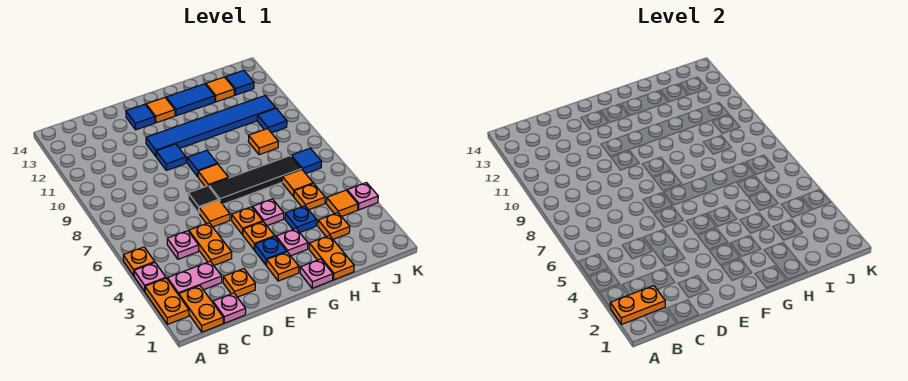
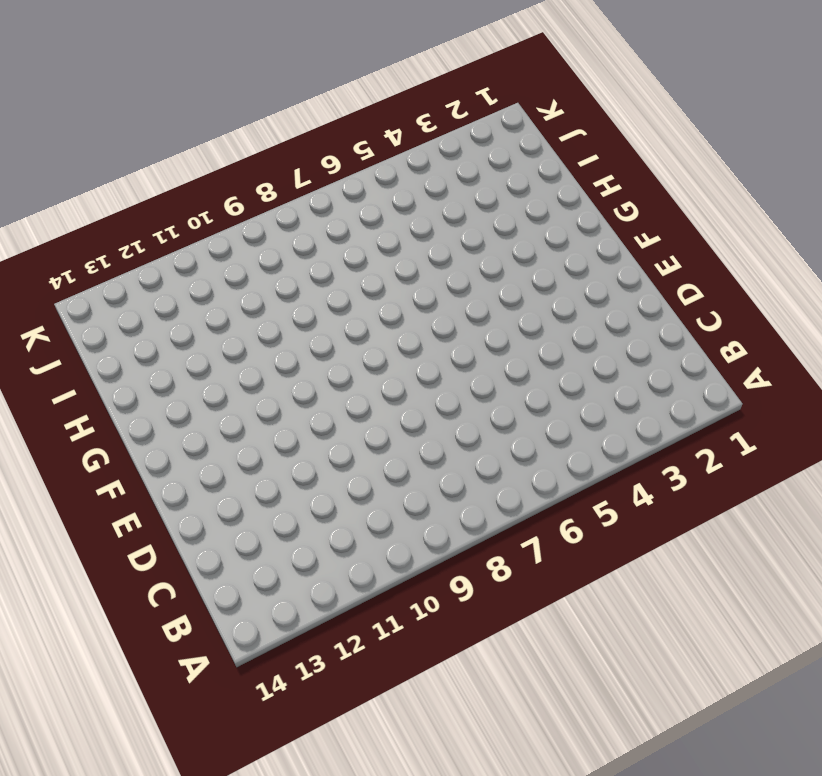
none -> orange 1x2 plate [145,278,189,325]
none -> pink 1x1 plate [134,263,166,292]
none -> orange 1x1 plate [123,247,155,276]
none -> orange 1x2 plate [179,286,223,332]

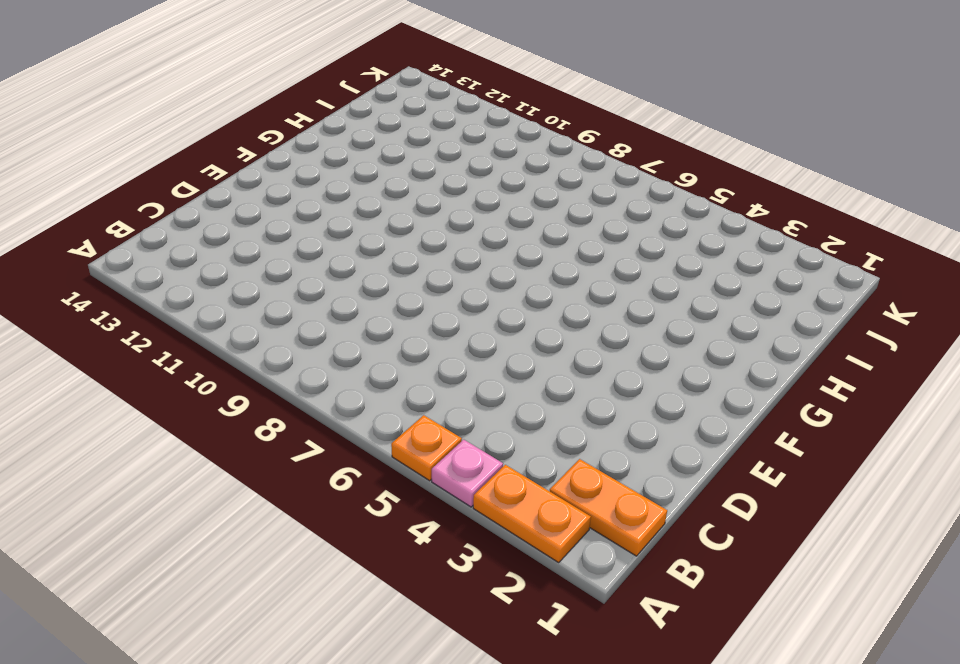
none -> pink 1x2 plate [167,261,222,295]
none -> pink 1x1 plate [213,293,246,323]
none -> pink 1x1 plate [167,231,199,259]
none -> orange 1x1 plate [223,269,255,297]

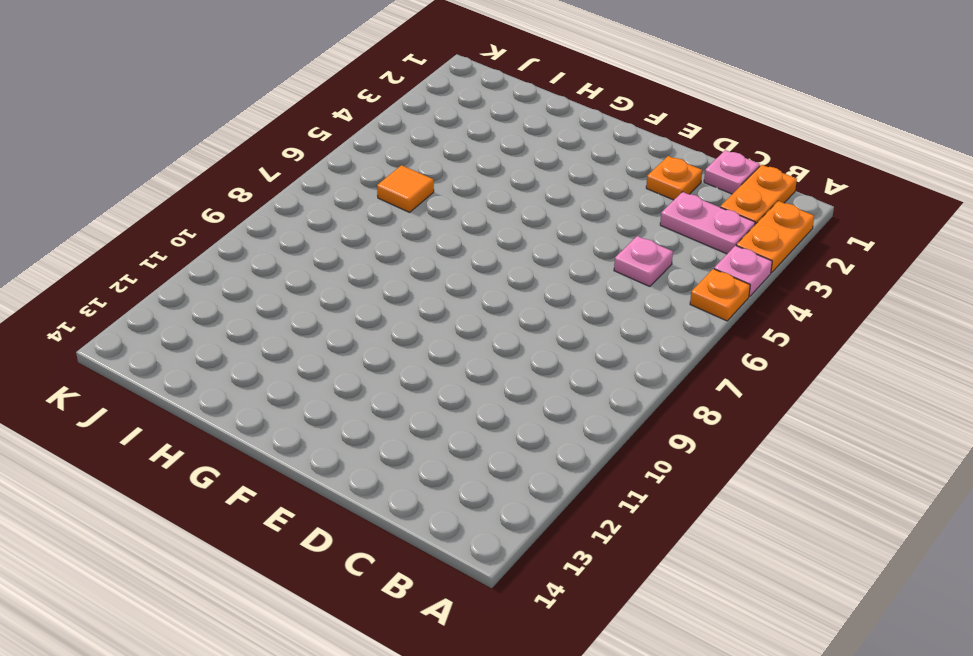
none -> orange 1x2 plate [189,223,232,265]
none -> orange 1x1 tile [199,200,230,227]
none -> black 1x1 tile [188,186,219,213]
none -> blue 1x1 tile [156,144,186,170]

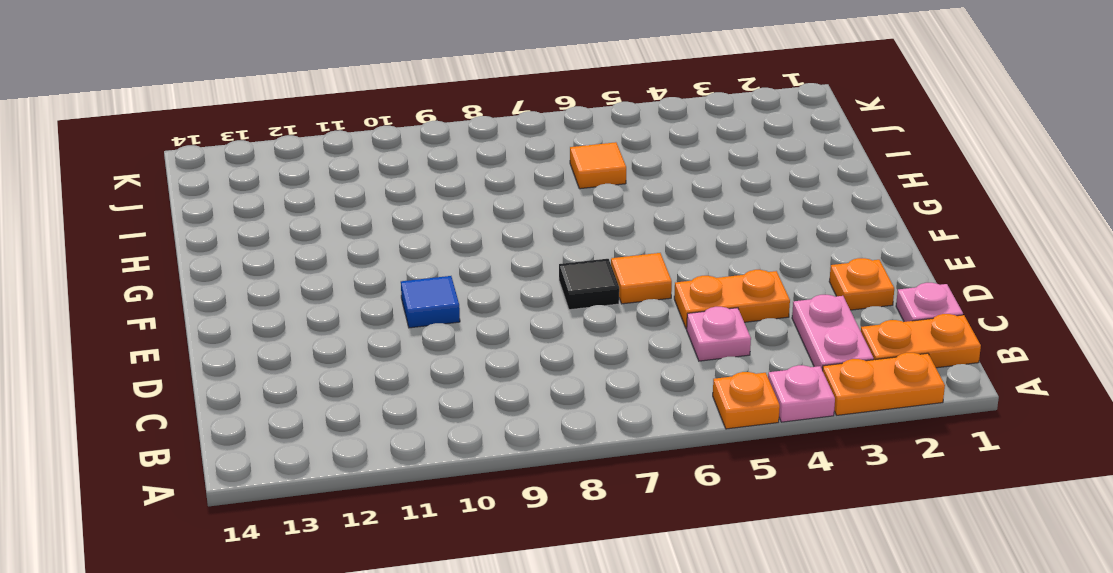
none -> blue 1x6 tile [146,96,276,156]
none -> blue 1x1 tile [126,104,155,130]
none -> orange 1x1 plate [267,252,299,281]
none -> blue 1x1 plate [255,237,287,265]

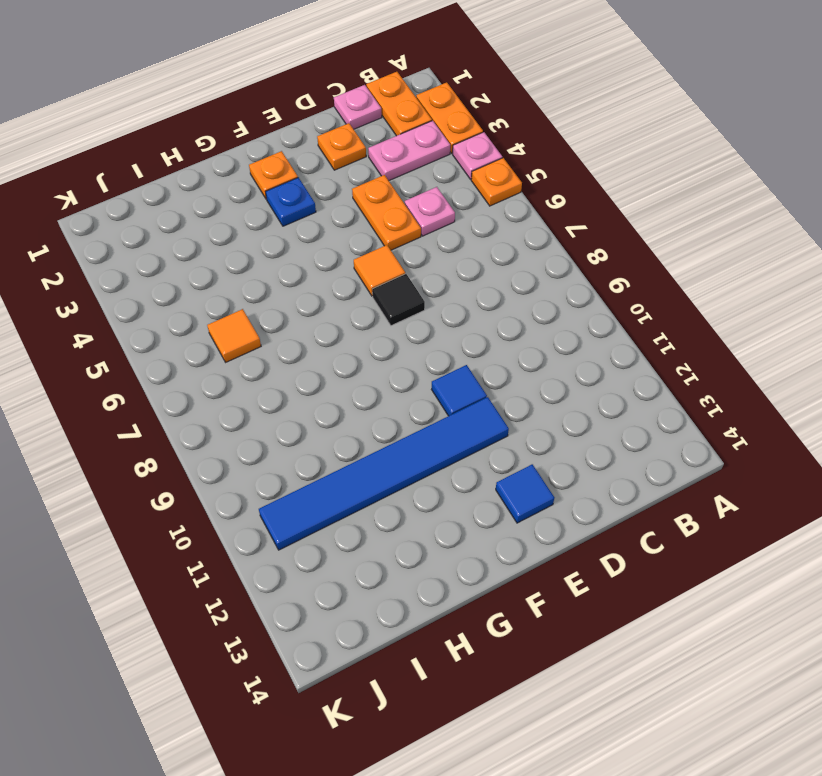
none -> orange 1x1 plate [243,222,275,250]
none -> orange 1x1 plate [232,207,263,235]
none -> black 1x4 tile [209,156,301,204]
none -> orange 1x1 tile [198,164,228,187]

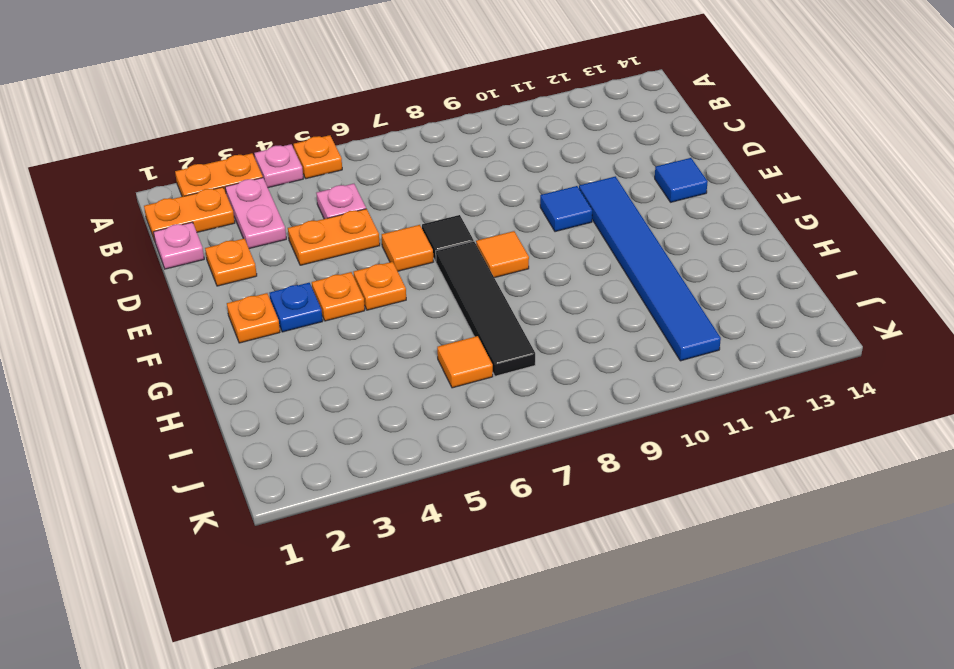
none -> blue 1x1 tile [187,150,217,177]
none -> orange 1x1 tile [146,98,175,123]
none -> pink 1x1 plate [300,259,333,288]
none -> pink 1x1 plate [276,229,308,256]

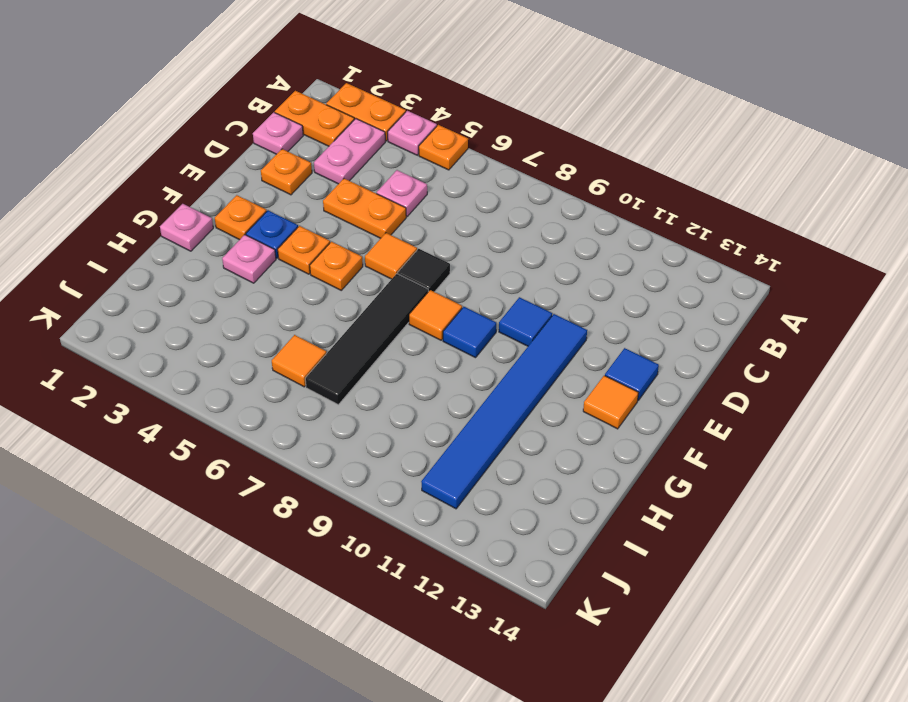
none -> pink 1x1 plate [253,199,284,226]
none -> blue 1x2 tile [166,84,215,116]
none -> orange 1x2 plate [309,235,354,280]
none -> blue 1x1 plate [285,206,317,232]

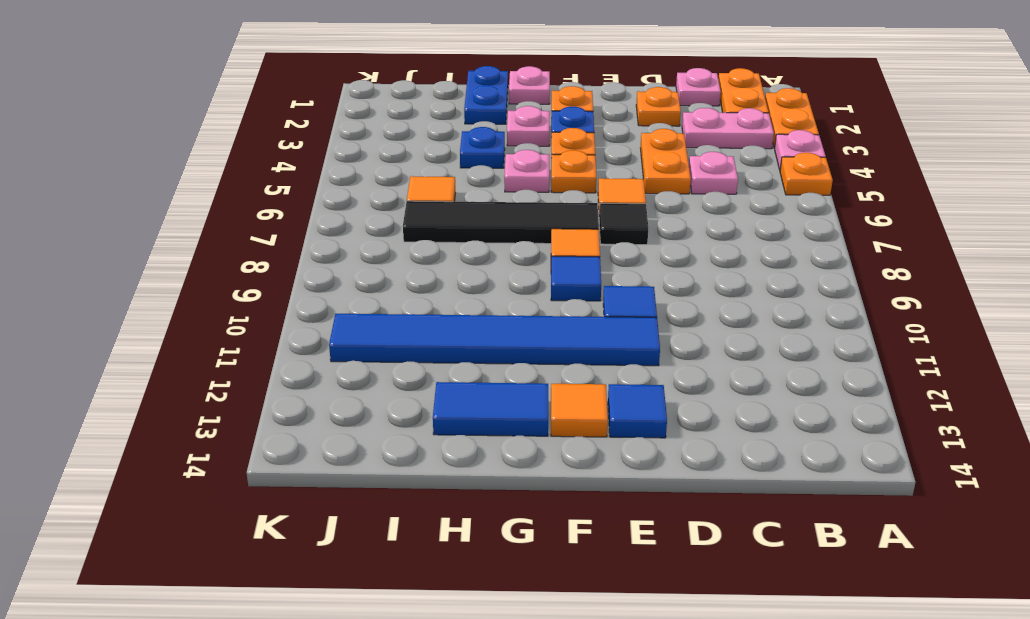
blue 1x2 plate [464,66,508,124] -> orange 1x2 plate [309,235,354,280]
none -> orange 1x1 plate [318,213,350,239]
none -> orange 1x1 plate [294,184,325,210]
none -> orange 1x1 tile [248,129,278,155]
none -> orange 1x1 tile [206,77,234,102]

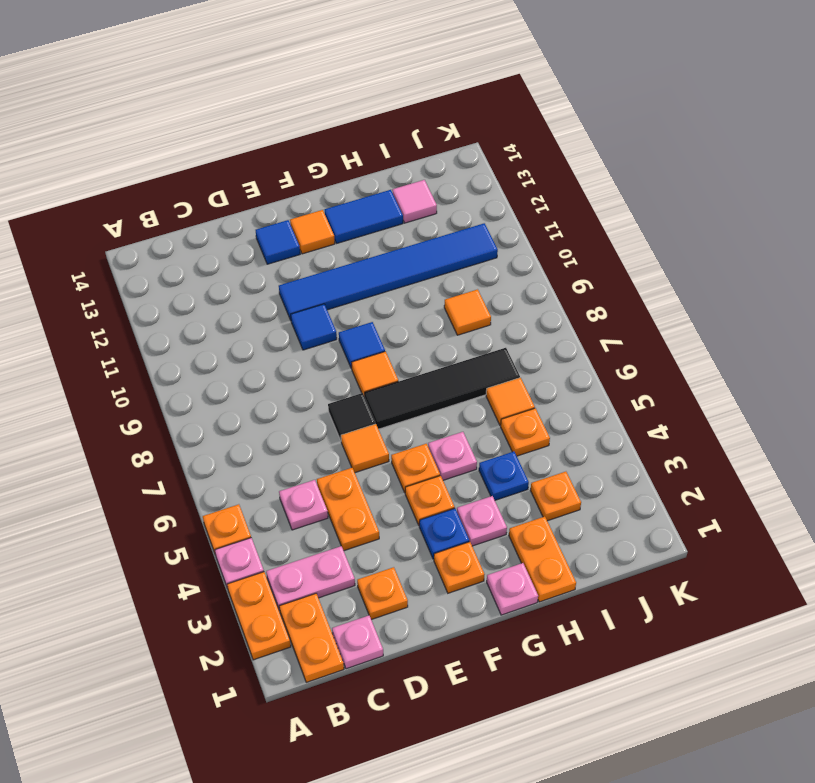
pink 1x1 tile [392,180,437,223] -> orange 1x1 tile [206,77,234,102]
none -> orange 1x1 tile [326,190,358,217]
none -> blue 1x1 tile [291,148,322,174]
none -> blue 1x1 tile [257,109,287,133]
none -> blue 1x1 tile [225,70,254,95]

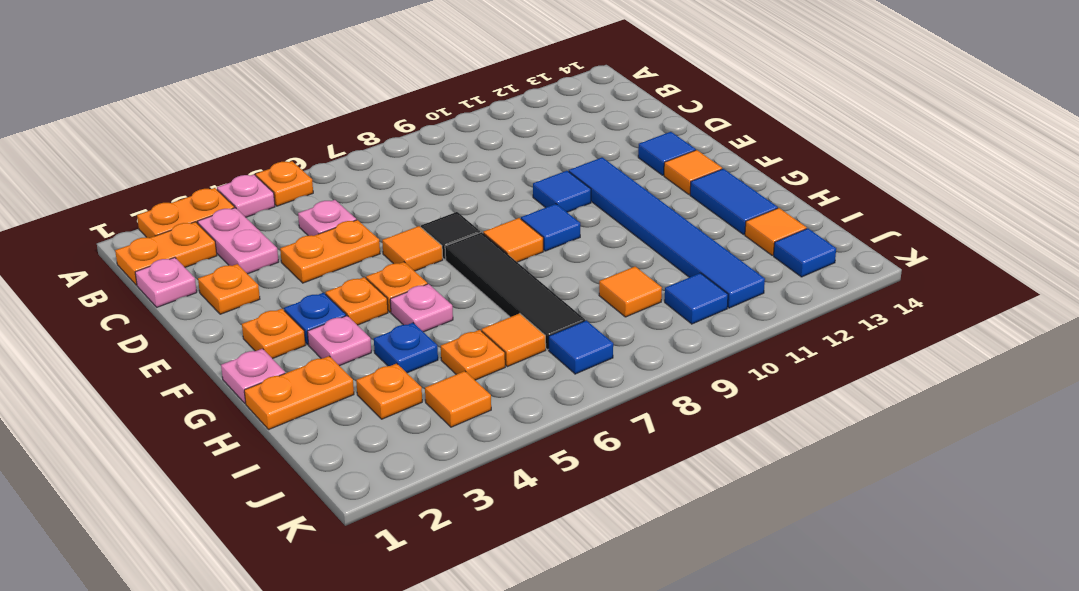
none -> pink 1x1 plate [347,183,378,210]
none -> orange 1x2 plate [610,286,665,325]

